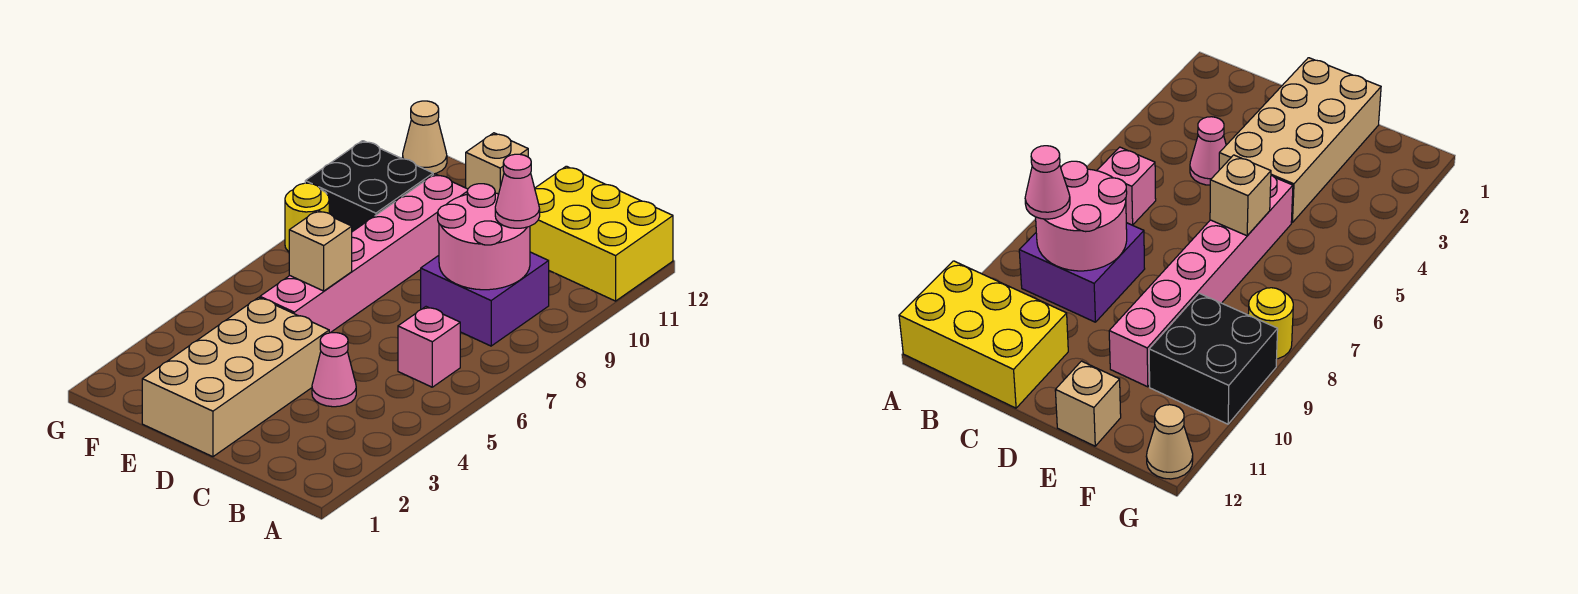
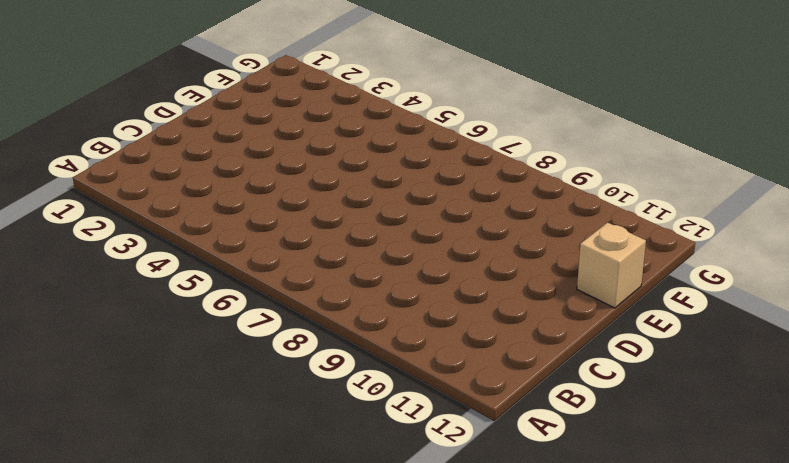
none -> yellow 2x3 brick [530,166,673,301]
none -> pink 1x1 brick [398,307,460,387]
none -> purple 2x2 brick [421,252,549,346]

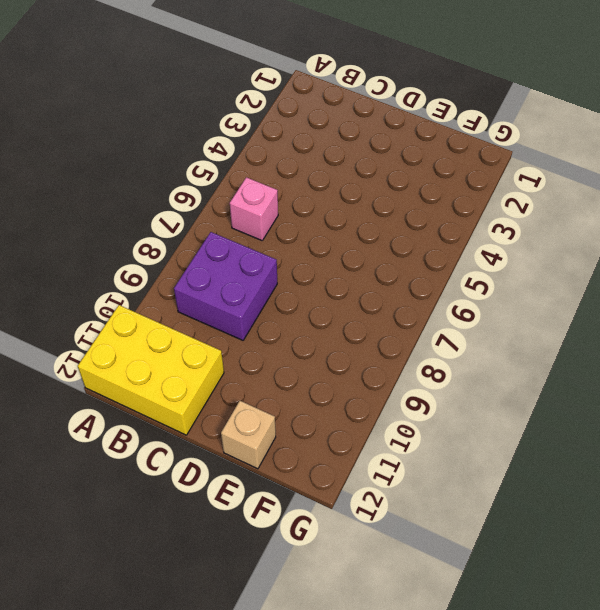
none -> pink 1x1 cone [312,333,356,407]
none -> tan 2x4 brick [142,297,329,457]
none -> pink 1x6 brick [260,174,468,333]

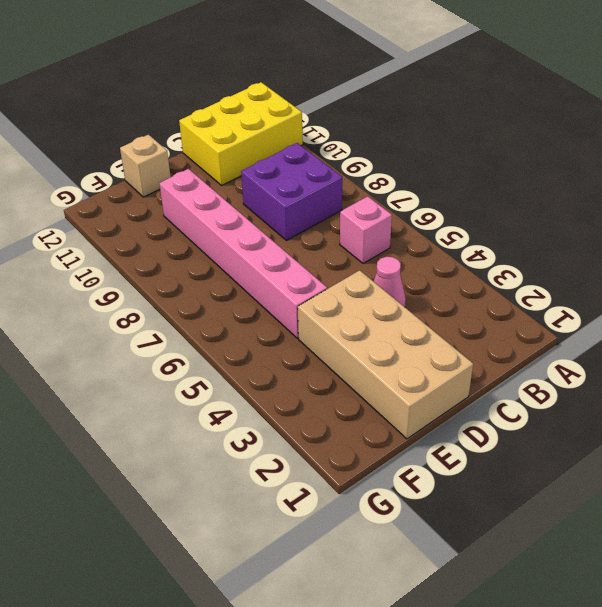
none -> black 2x2 brick [305,141,433,232]
none -> yellow 1x1 round brick [285,183,329,252]
none -> tan 1x1 cone [403,101,447,174]

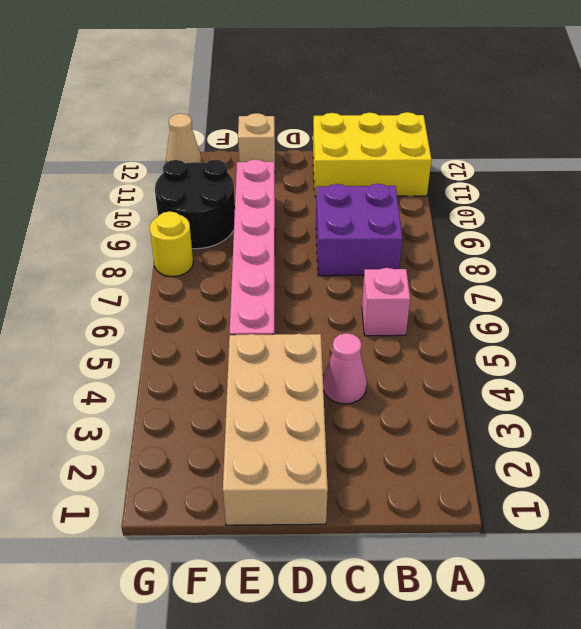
black 2x2 round brick [155,160,235,249] -> black 2x2 brick [305,141,433,232]
none -> pink 2x2 round brick [438,184,530,290]
none -> tan 1x1 brick [289,210,352,291]
none -> pink 1x1 cone [495,154,540,228]

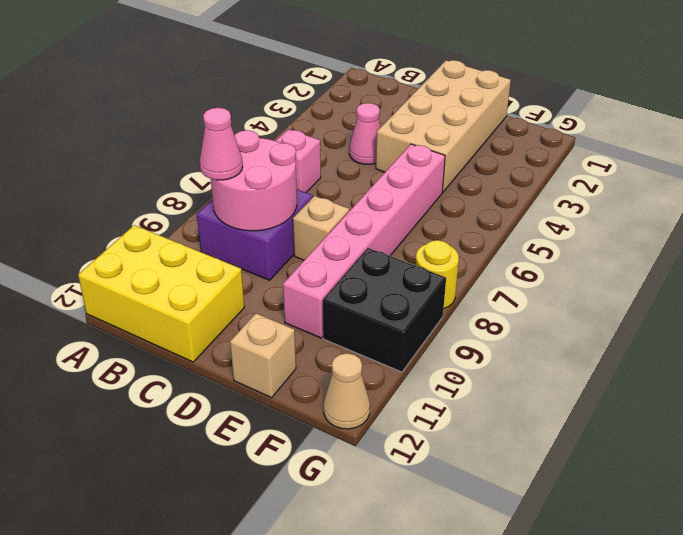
tan 1x1 brick [293,196,349,260] -> tan 1x1 brick moved to [289,210,352,291]

